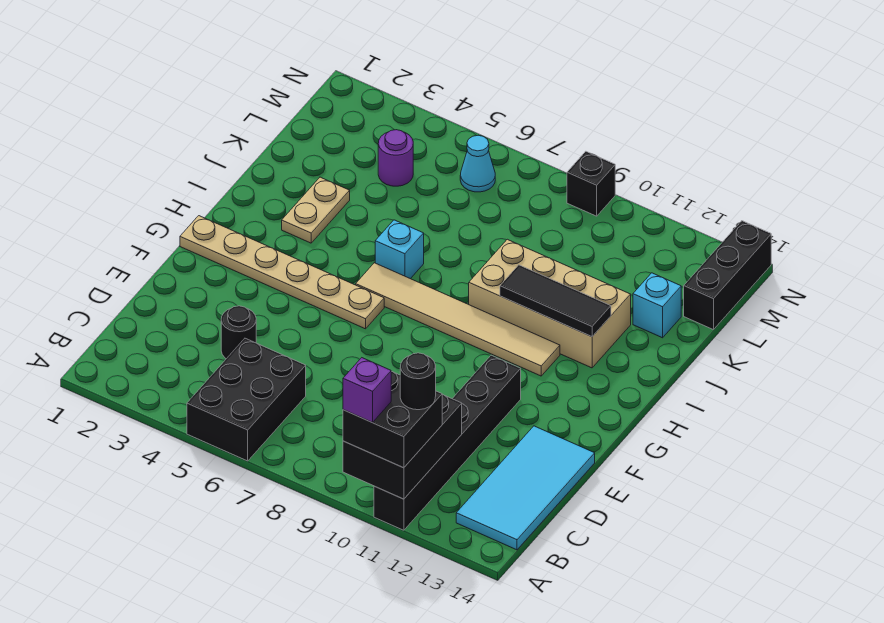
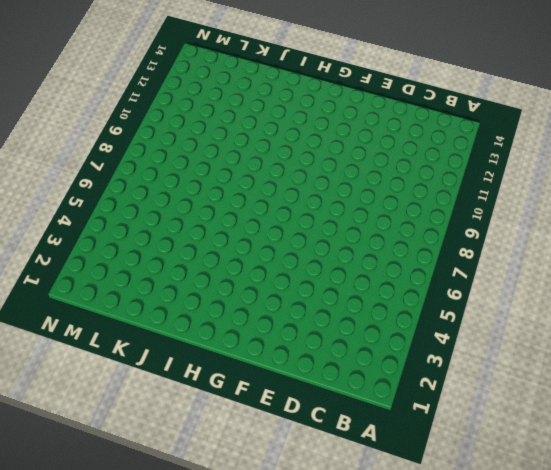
none -> black 2x3 brick [187,338,306,461]
none -> black 1x6 brick [374,355,521,530]
none -> cyan 2x4 tile [456,426,595,550]

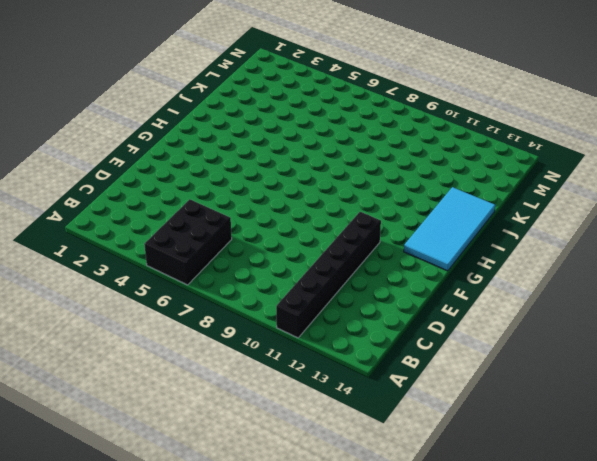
cyan 2x4 tile [404,187,495,271] -> cyan 2x4 tile moved to [456,426,595,550]
none -> black 1x1 round brick [221,306,256,359]
none -> tan 1x6 plate [180,216,384,329]
none -> tan 1x6 tile [356,263,560,376]

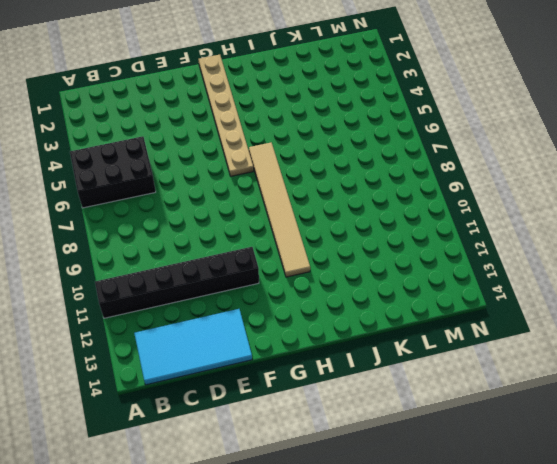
none -> black 1x1 round brick [221,306,256,359]
none -> tan 1x2 plate [282,177,350,243]
none -> cyan 1x1 brick [375,220,424,279]

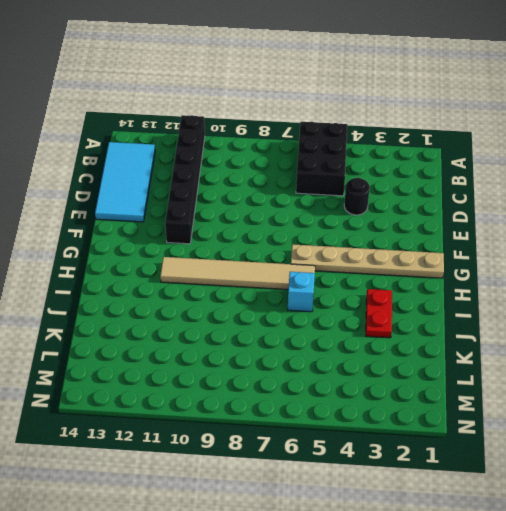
red 1x2 plate [366,289,392,338] -> tan 1x2 plate [282,177,350,243]
none -> tan 2x4 brick [469,239,631,368]
none -> cyan 1x1 brick [633,273,681,338]
none -> purple 1x1 round brick [378,130,413,186]

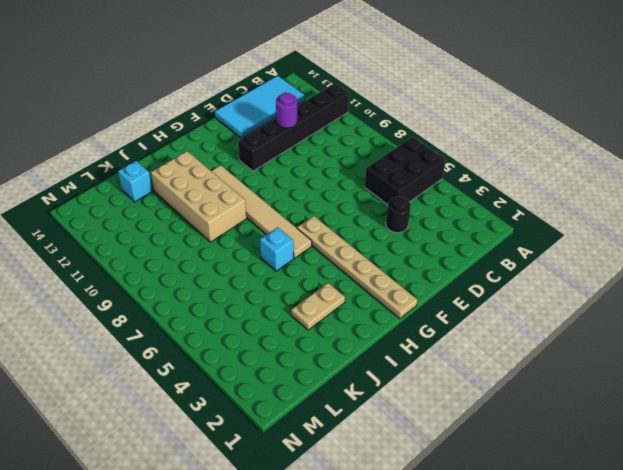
purple 1x1 round brick [276,93,298,128] -> purple 1x1 round brick moved to [378,130,413,186]
none -> black 1x3 brick [684,221,771,330]
none -> cyan 1x1 cone [460,135,495,192]
none -> black 1x1 brick [567,151,615,216]

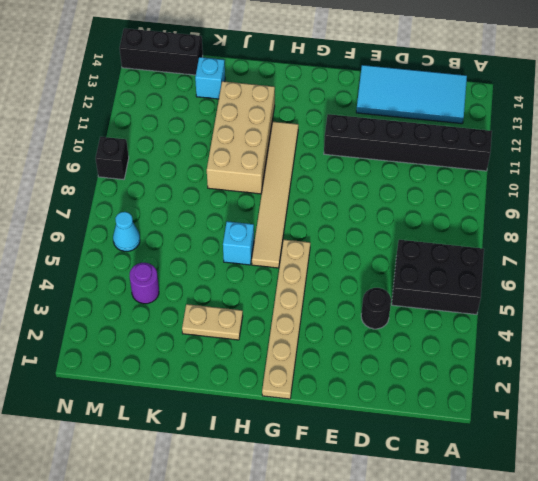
none -> black 2x3 brick [343,395,462,499]
none -> black 1x3 tile [500,265,611,337]
none -> black 2x2 brick [343,371,442,468]

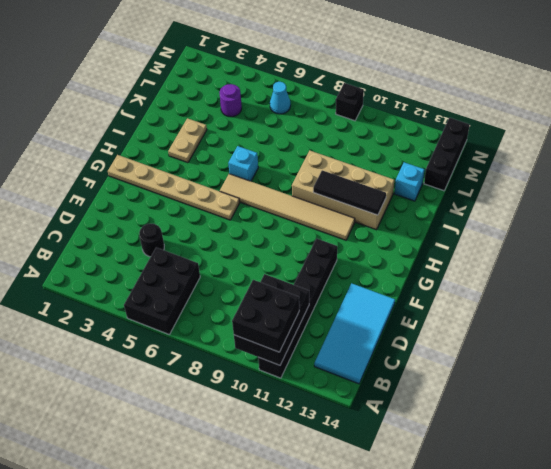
none -> purple 1x1 brick [343,358,391,423]
none -> black 1x1 round brick [400,353,436,410]

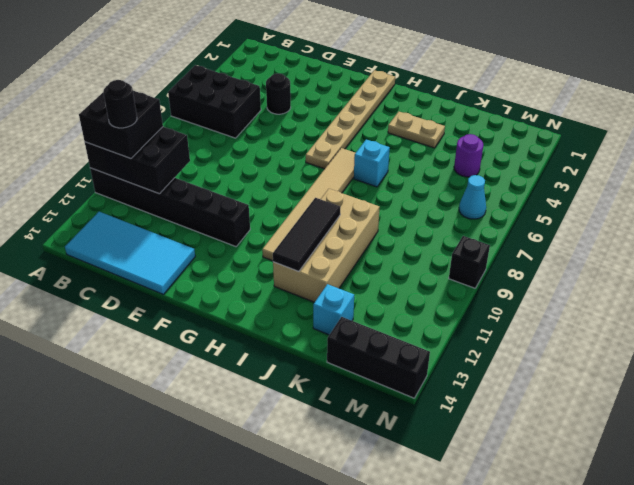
none -> purple 1x1 brick [343,358,391,423]

